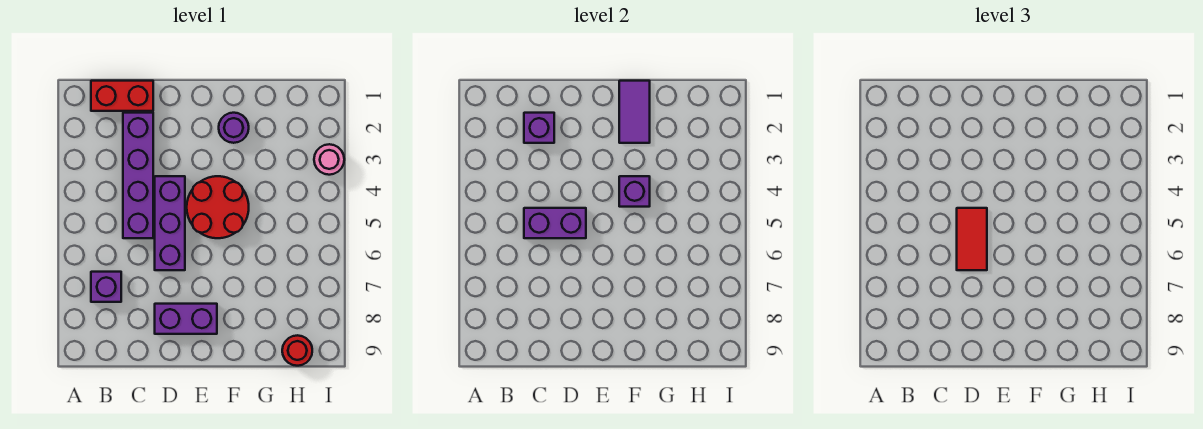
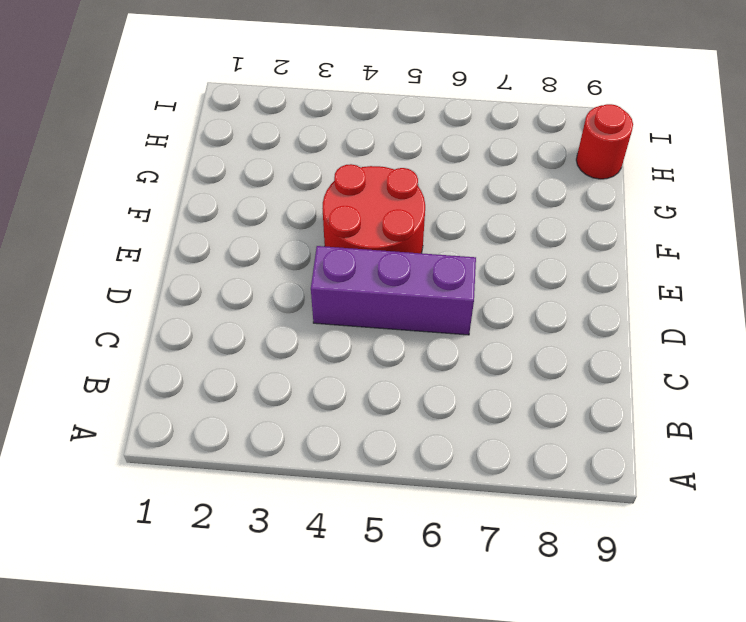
none -> red 1x2 brick [91,81,153,111]
none -> purple 1x1 brick [91,272,121,302]
none -> purple 1x4 brick [123,113,153,238]

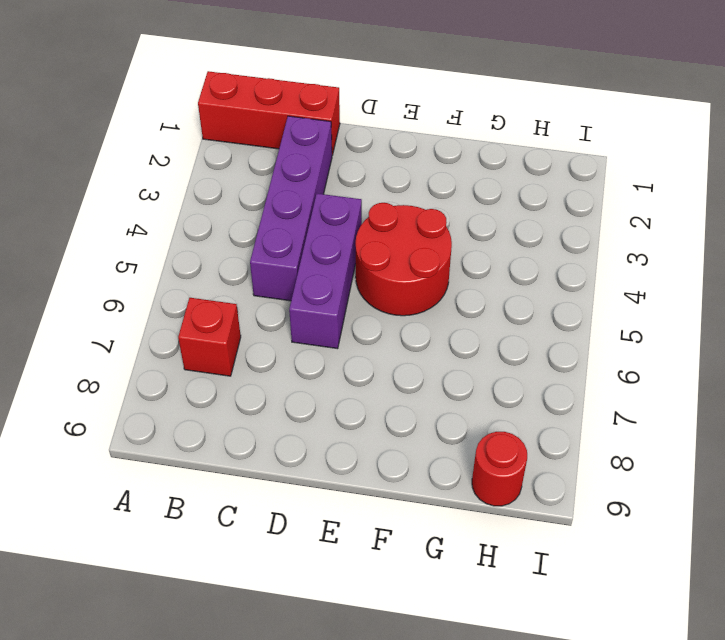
red 1x3 brick [198,71,340,155] -> red 1x2 brick [91,81,153,111]
red 1x1 brick [178,298,241,376] -> purple 1x1 brick [91,272,121,302]
none -> purple 1x2 brick [155,304,217,334]
none -> purple 1x1 round brick [219,113,249,143]
none -> pink 1x1 round brick [314,144,344,175]

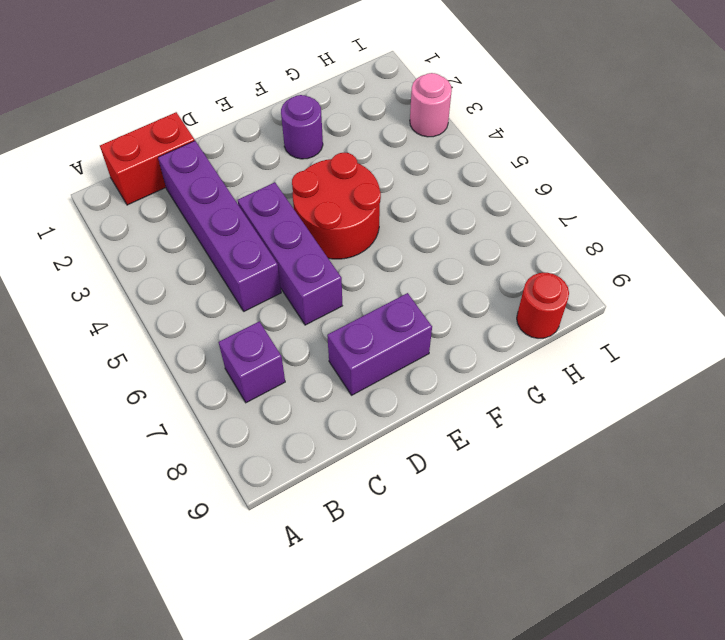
none -> purple 1x1 brick [524,113,554,143]
none -> purple 1x2 brick [524,208,586,238]
none -> purple 1x2 tile [619,81,650,143]

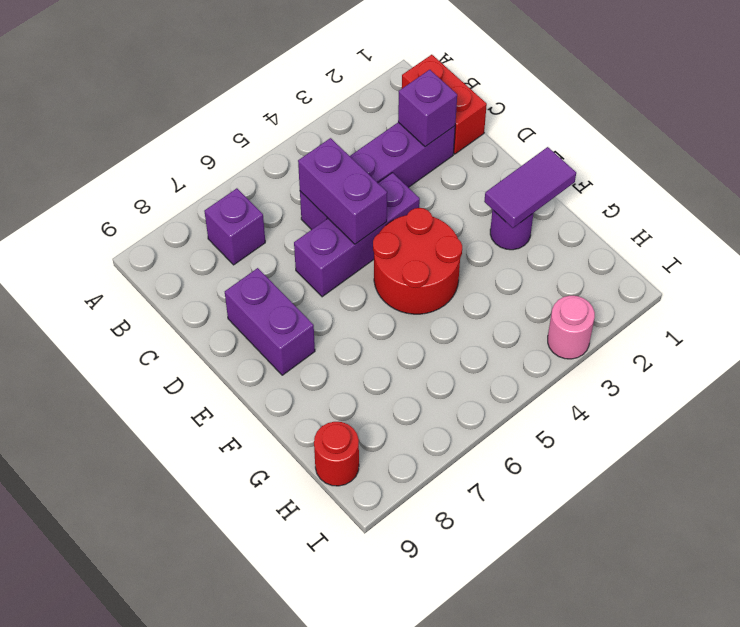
none -> purple 1x1 brick [619,176,650,207]
none -> red 1x2 tile [957,208,987,270]

